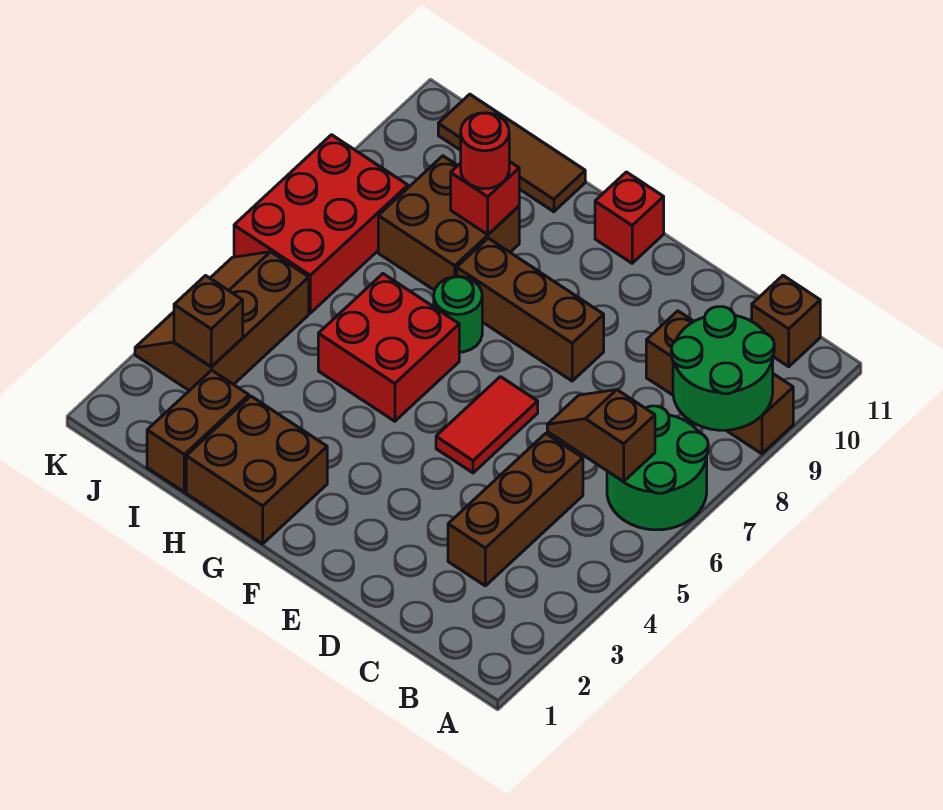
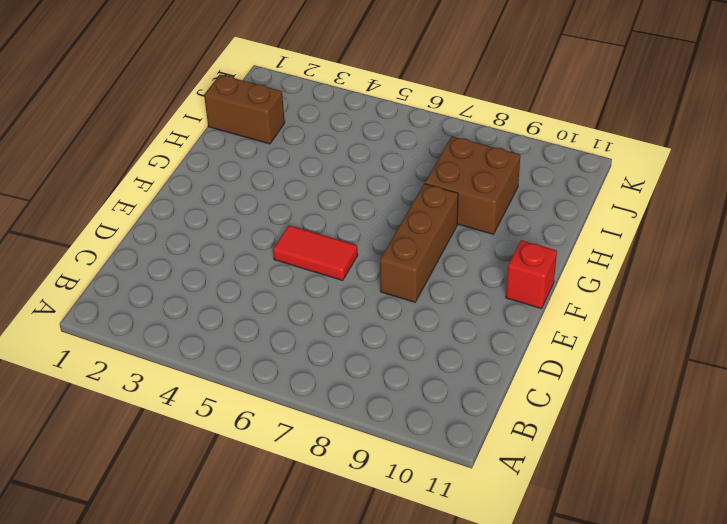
none -> green 2x2 round brick [607,406,708,530]
none -> brown 1x3 brick [646,311,793,454]
none -> brown 1x1 brick [752,276,820,367]

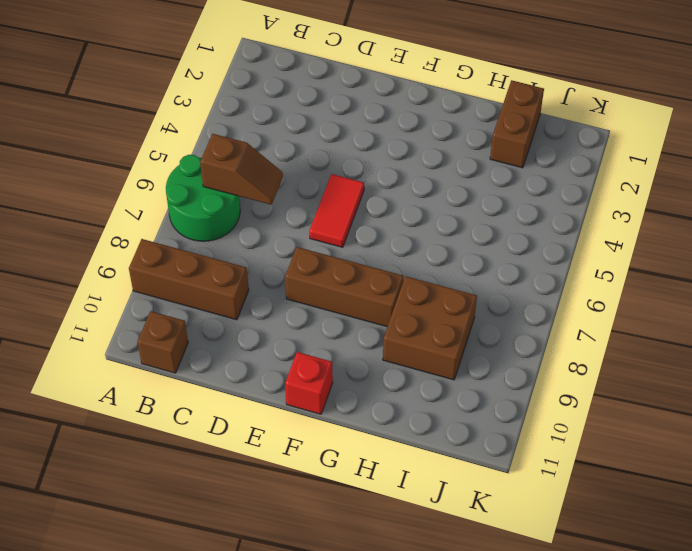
none -> brown 1x3 brick [448,433,583,586]
none -> brown 2x2 brick [186,396,327,544]
none -> red 2x2 brick [318,274,459,421]

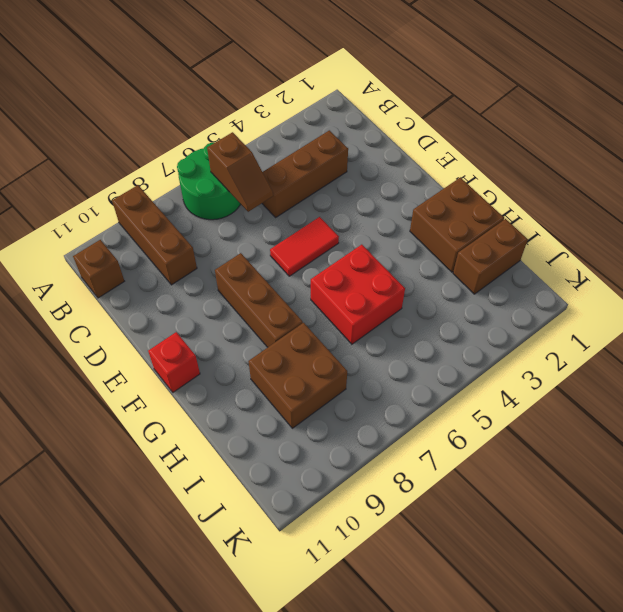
none -> green 1x1 round brick [434,276,482,352]
none -> brown 1x3 tile [438,94,585,212]
none -> brown 2x3 slope [135,252,309,391]

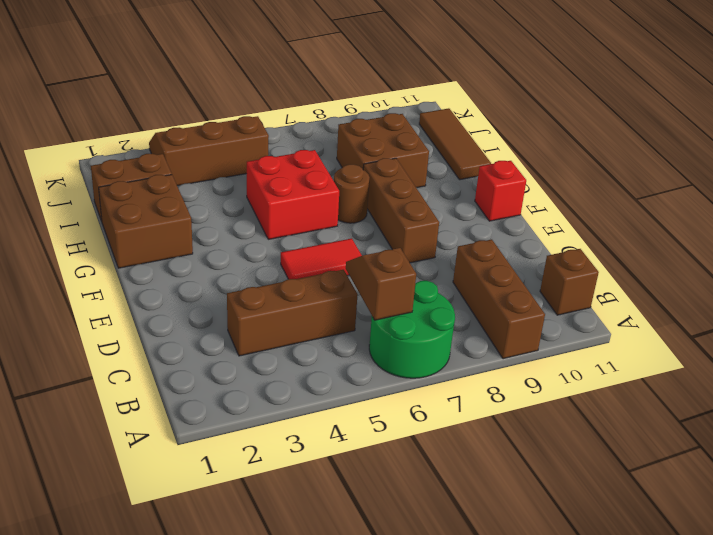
brown 1x1 round brick [334,164,370,223] -> green 1x1 round brick [434,276,482,352]
none -> red 2x3 brick [234,135,408,313]
none -> green 2x2 round brick [671,307,774,430]
none -> red 1x1 brick [451,161,519,235]

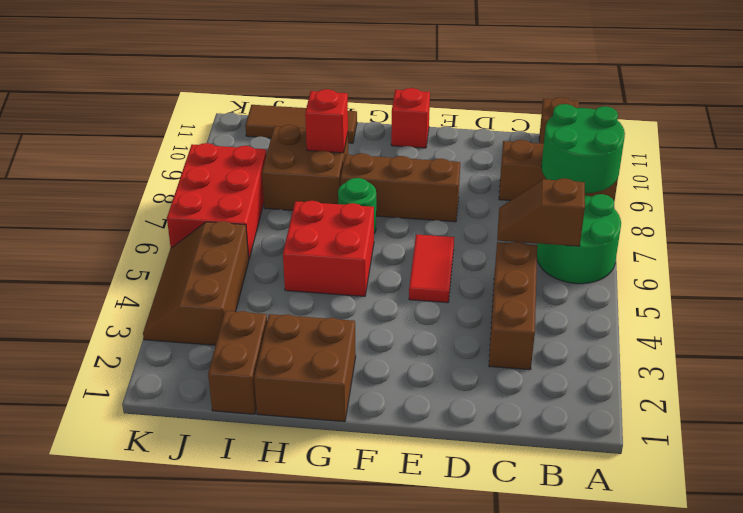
none -> brown 1x1 brick [174,276,243,367]
none -> red 1x1 round brick [461,113,509,189]

